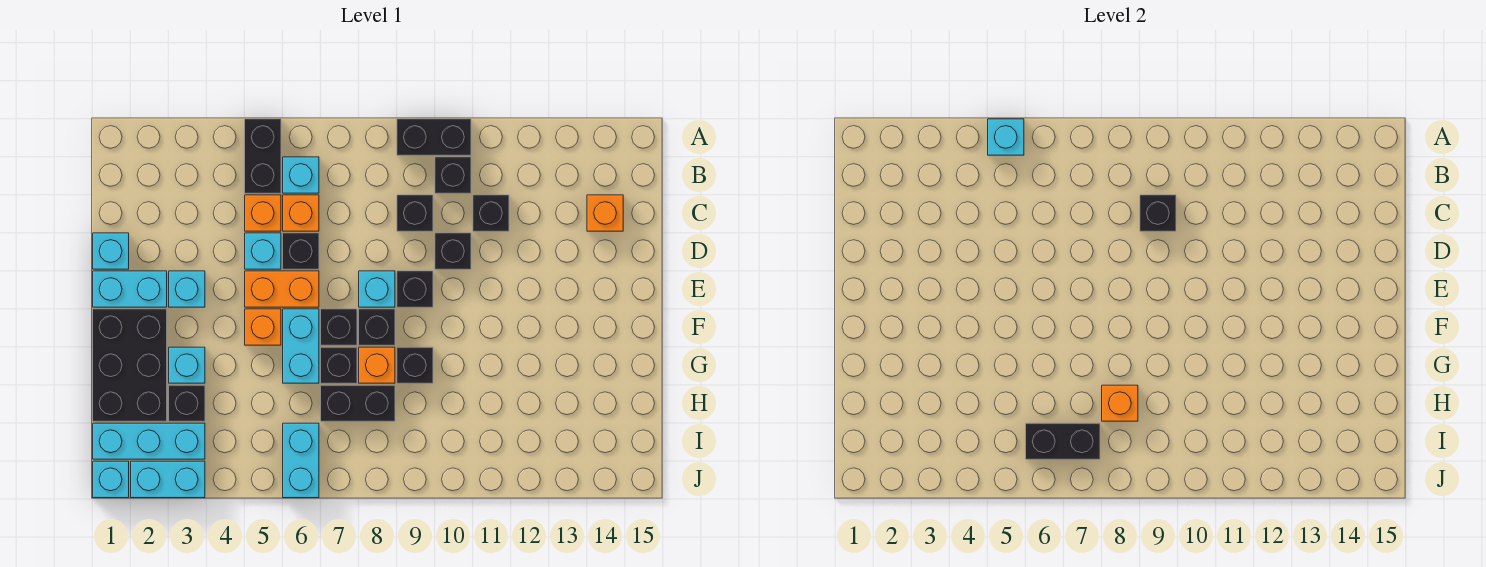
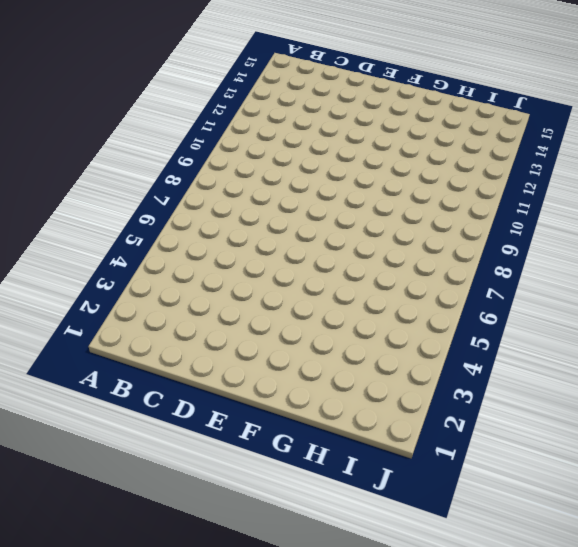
none -> black 1x2 brick [245,119,281,193]
none -> black 1x2 brick [397,119,471,155]
none -> cyan 1x1 brick [283,157,319,193]
none -> black 1x1 brick [435,157,471,193]

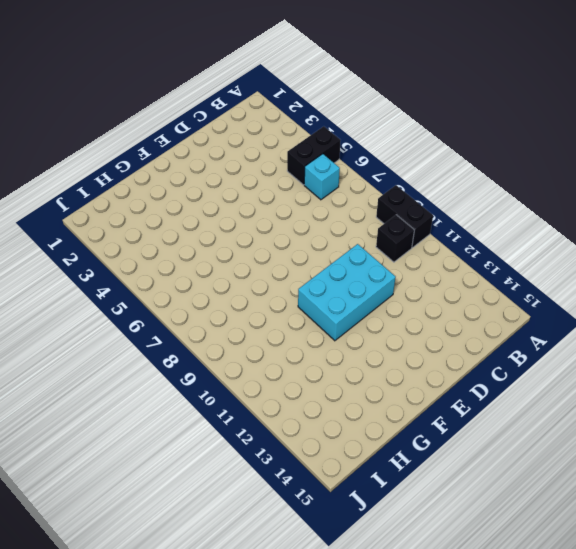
cyan 2x3 brick [298,244,395,341] -> black 1x1 brick [435,233,471,269]
none -> orange 1x1 brick [245,195,281,231]
none -> orange 1x1 brick [283,195,319,231]
none -> black 1x1 brick [397,195,433,231]
none -> black 1x1 brick [473,195,509,231]

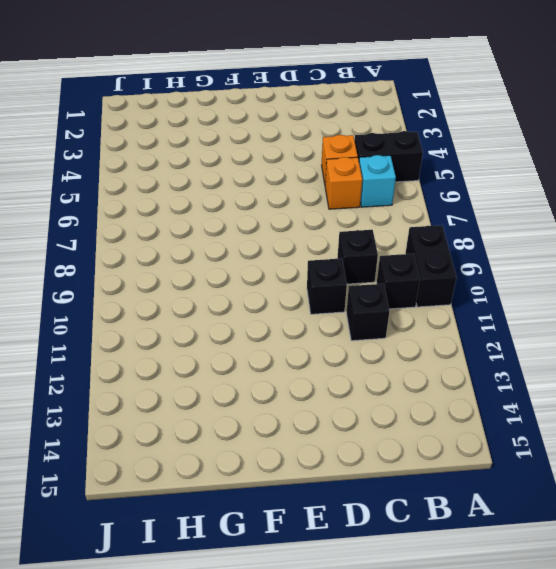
none -> orange 1x1 brick [587,195,623,231]
none -> cyan 1x1 brick [93,233,129,269]
none -> cyan 1x1 brick [245,233,281,269]
none -> black 1x1 brick [283,233,319,269]

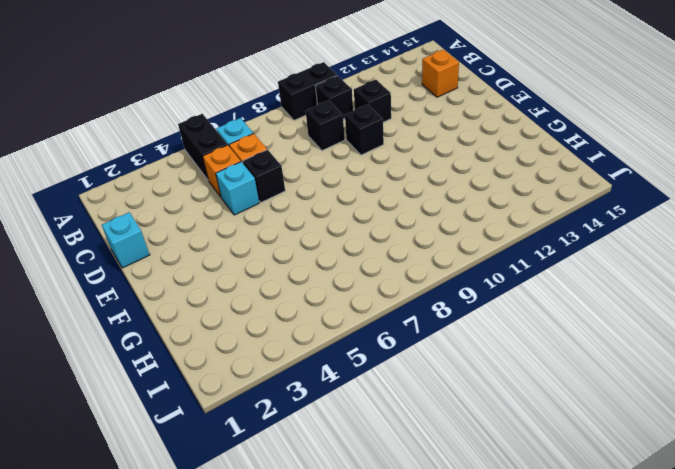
none -> cyan 1x2 brick [93,271,167,307]
none -> cyan 1x1 brick [169,271,205,307]
none -> orange 1x2 brick [245,271,319,307]
none -> cyan 1x1 brick [359,271,395,307]

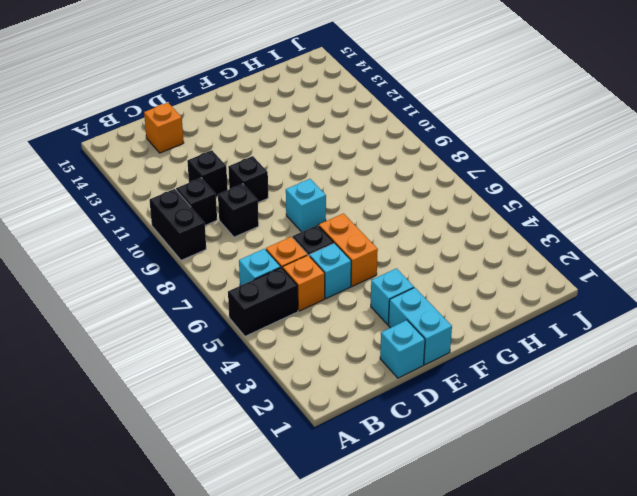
none -> black 1x1 brick [397,271,433,307]
none -> black 2x3 brick [93,309,167,421]
none -> orange 1x1 brick [245,309,281,345]
none -> cyan 1x2 brick [283,309,319,383]

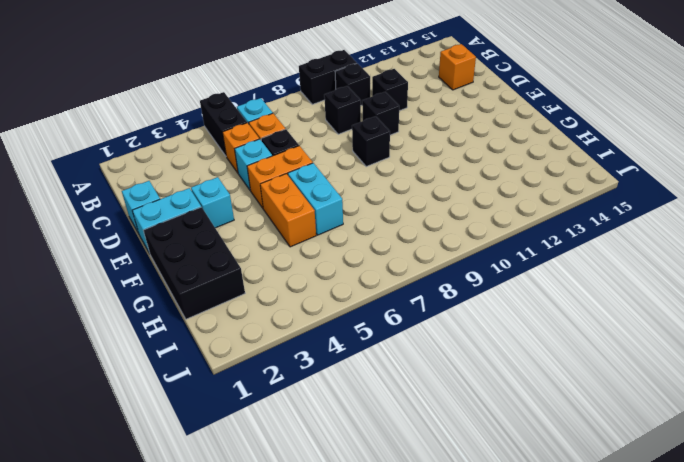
orange 1x2 brick [260,174,316,247] -> orange 1x1 brick [245,309,281,345]
none -> cyan 1x1 brick [359,271,395,307]
none -> black 1x1 brick [321,309,357,345]
none -> black 1x1 brick [359,309,395,345]
none -> cyan 1x1 brick [169,347,205,383]

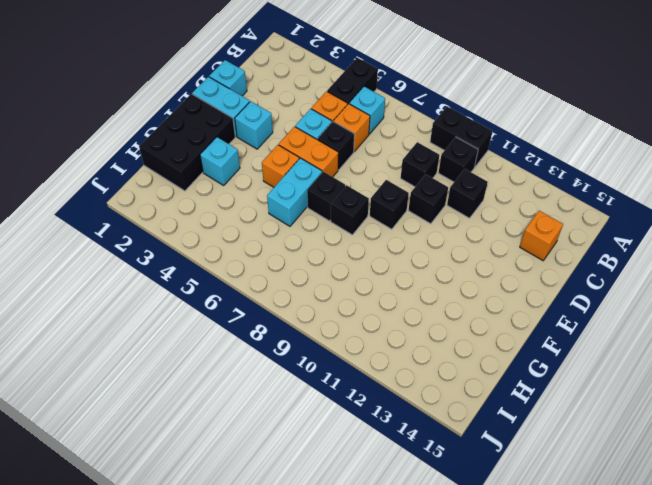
none -> cyan 1x1 brick [359,271,395,307]
none -> black 1x1 brick [321,347,357,383]
none -> orange 1x1 brick [359,347,395,383]
none -> black 1x1 brick [397,347,433,383]

